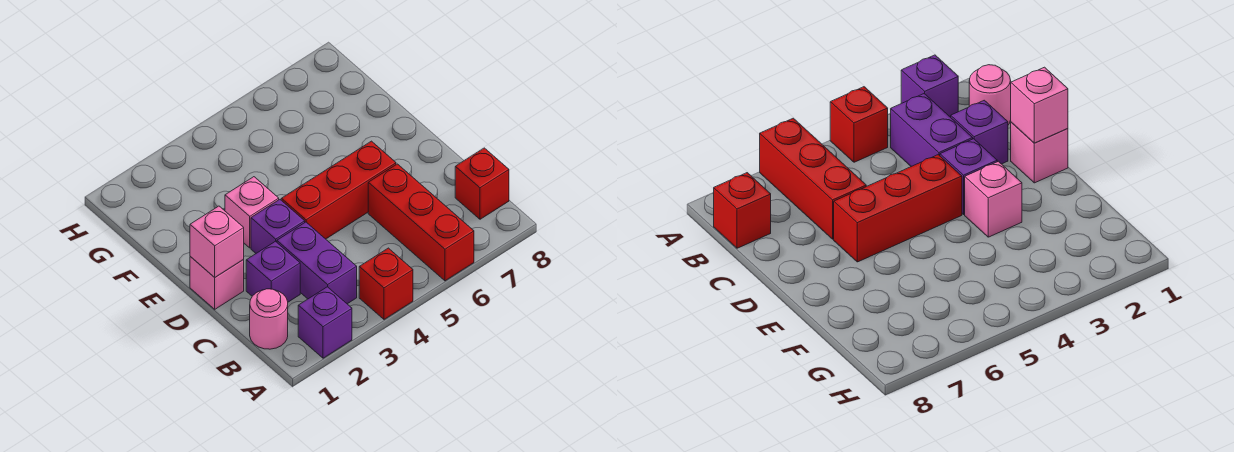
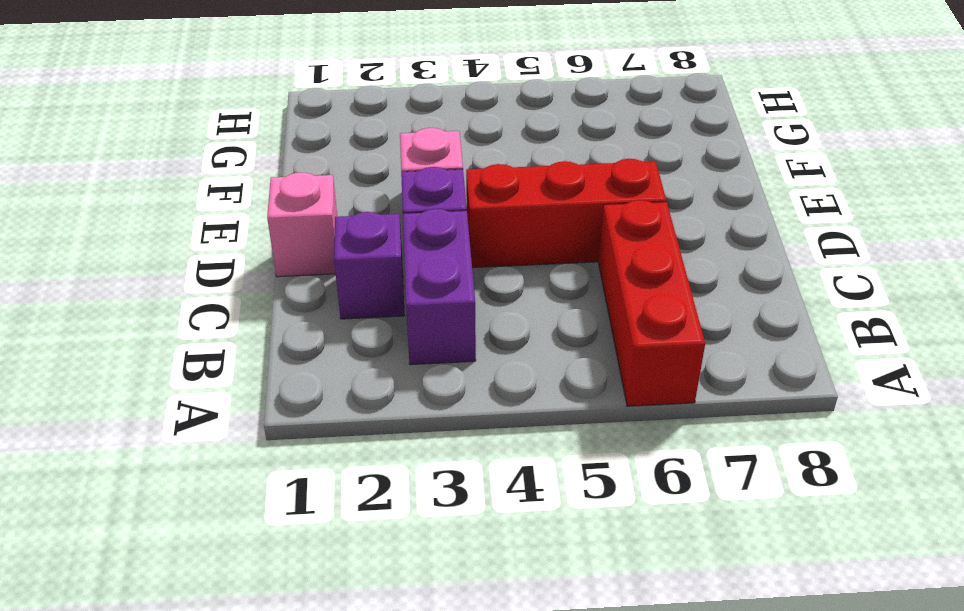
none -> purple 1x1 brick [298,287,352,358]
none -> red 1x1 brick [359,248,413,319]
none -> pink 1x1 round brick [250,289,288,349]

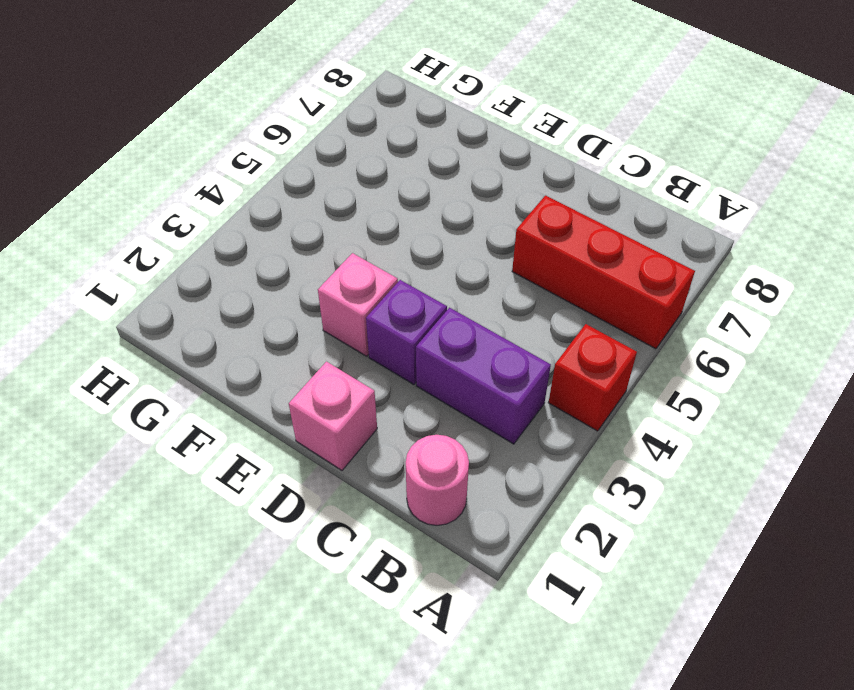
none -> purple 1x1 brick [298,287,352,358]
none -> red 1x1 brick [455,148,509,219]
none -> purple 1x1 brick [246,241,300,302]

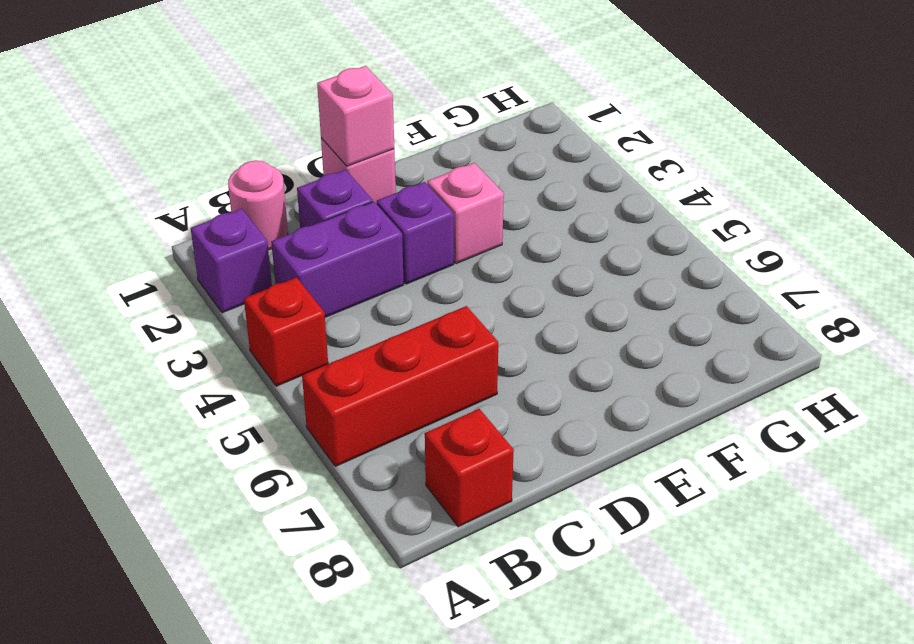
none -> red 1x3 brick [281,141,396,239]

